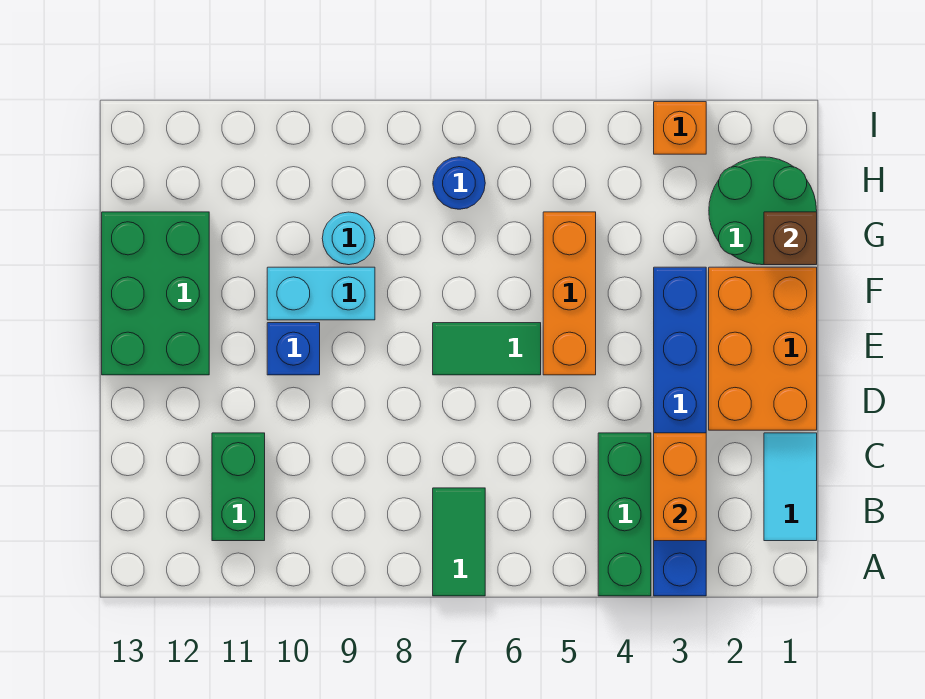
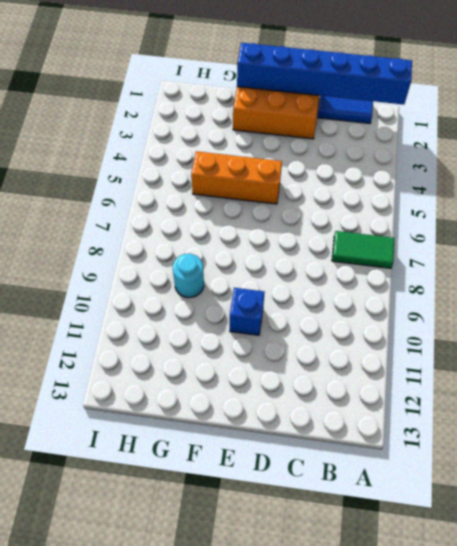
blue 1x6 brick [237,43,412,105] -> blue 1x6 brick moved to [654,267,706,596]
blue 1x2 tile [317,96,373,124] -> cyan 1x2 tile [764,433,817,541]
none -> green 1x3 brick [598,433,651,596]
none -> green 1x2 brick [212,433,265,541]
none -> green 1x2 tile [433,323,541,375]

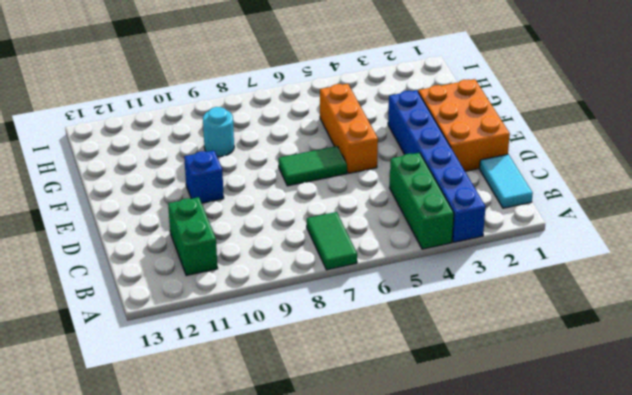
none -> green 2x3 brick [102,212,209,375]
none -> cyan 1x2 brick [267,267,375,320]
none -> green 2x2 round brick [709,157,817,265]

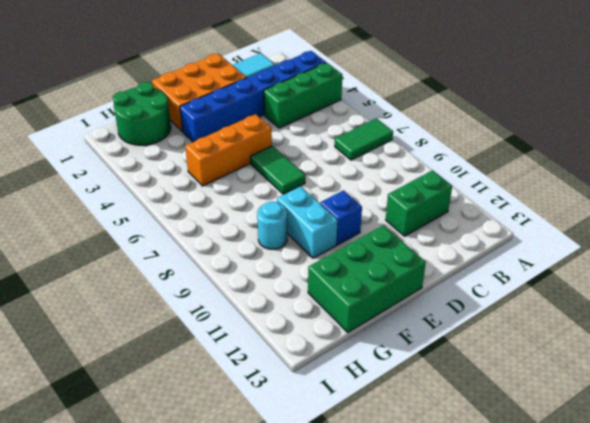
none -> blue 1x1 round brick [433,157,485,209]
none -> orange 1x1 brick [654,102,706,154]
none -> orange 1x2 brick [654,433,706,541]

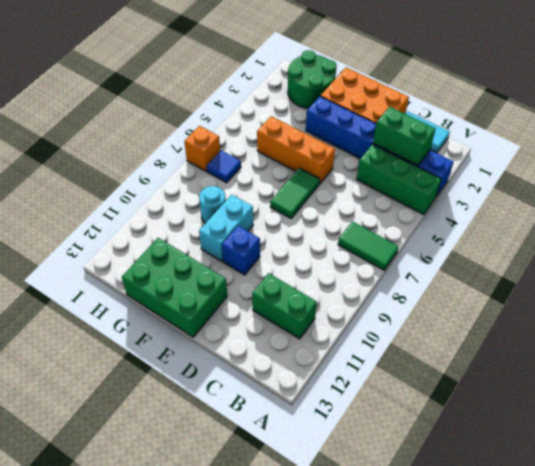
green 1x2 brick [373,107,436,166] -> orange 1x2 brick [654,433,706,541]
blue 1x1 tile [207,151,241,183] -> blue 1x1 round brick [433,157,485,209]
orange 1x1 brick [184,126,220,171] -> orange 1x1 brick moved to [654,102,706,154]
none -> brown 1x1 brick [764,212,817,265]

